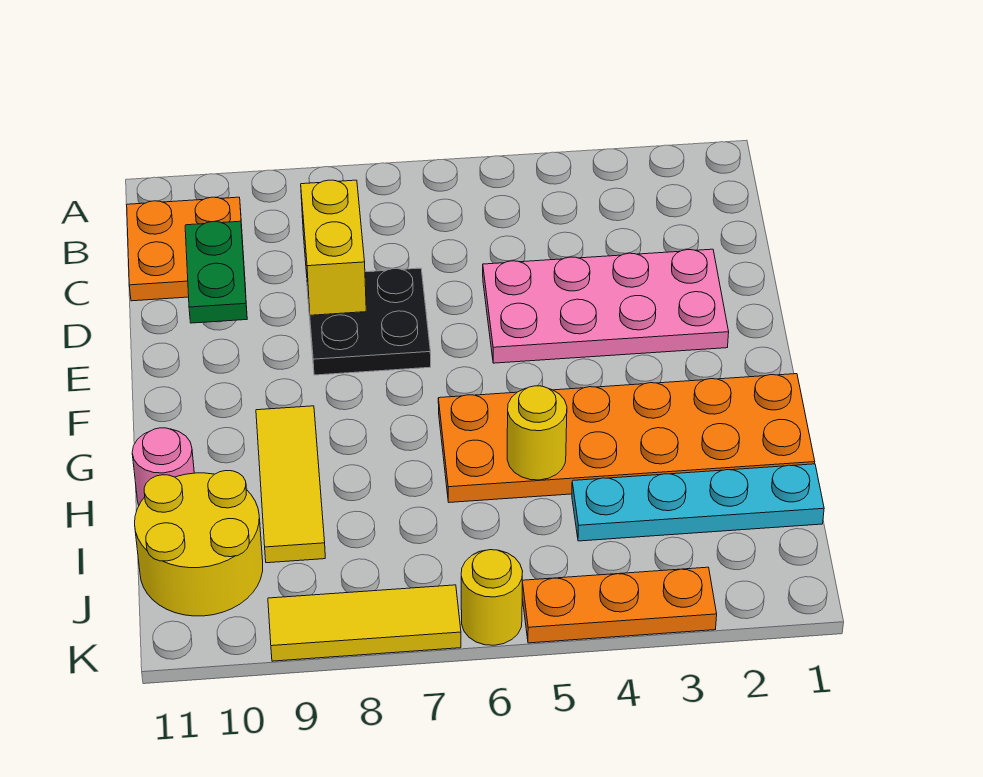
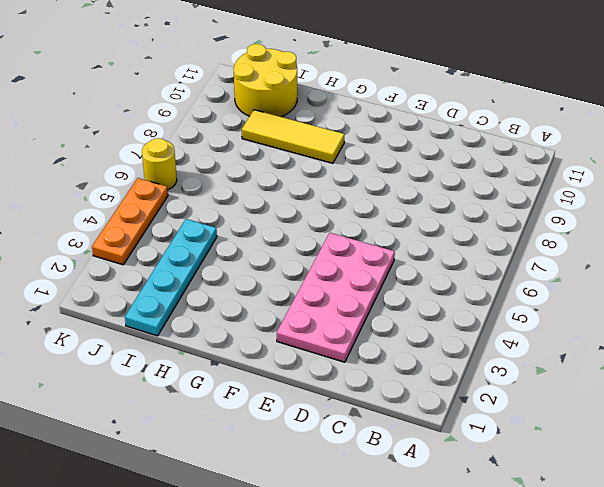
none -> orange 2x2 plate [127,197,246,301]
none -> black 2x2 plate [307,268,431,375]
none -> orange 2x6 plate [438,374,815,502]

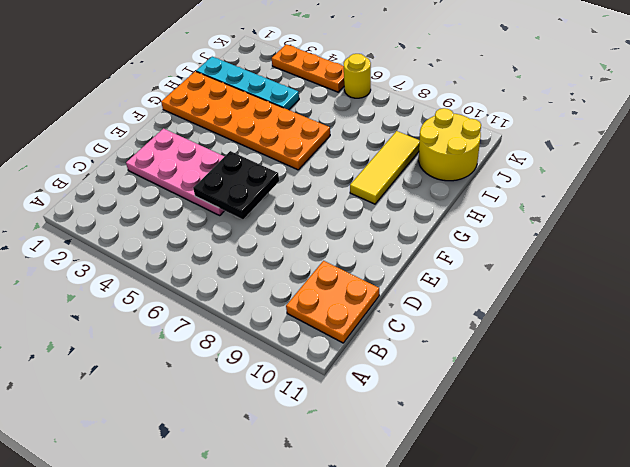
black 2x2 plate [193,151,279,219] -> black 2x2 plate moved to [307,268,431,375]
none -> pink 1x1 round brick [132,428,194,505]
none -> yellow 1x3 tile [268,585,461,661]
none -> yellow 1x2 brick [301,180,366,315]

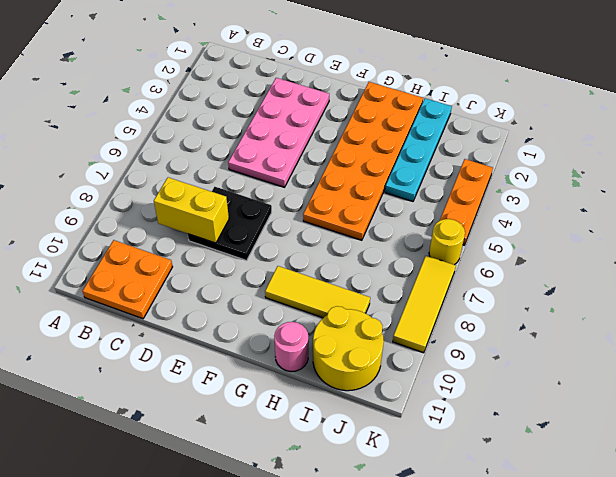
none -> green 1x2 plate [185,221,247,323]
none -> yellow 1x1 round brick [507,386,567,480]

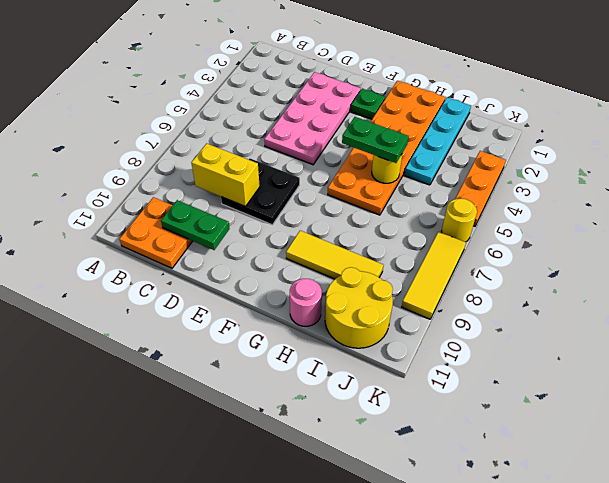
green 1x1 plate [351,89,385,119] -> none
green 1x2 plate [342,117,409,163] -> none

